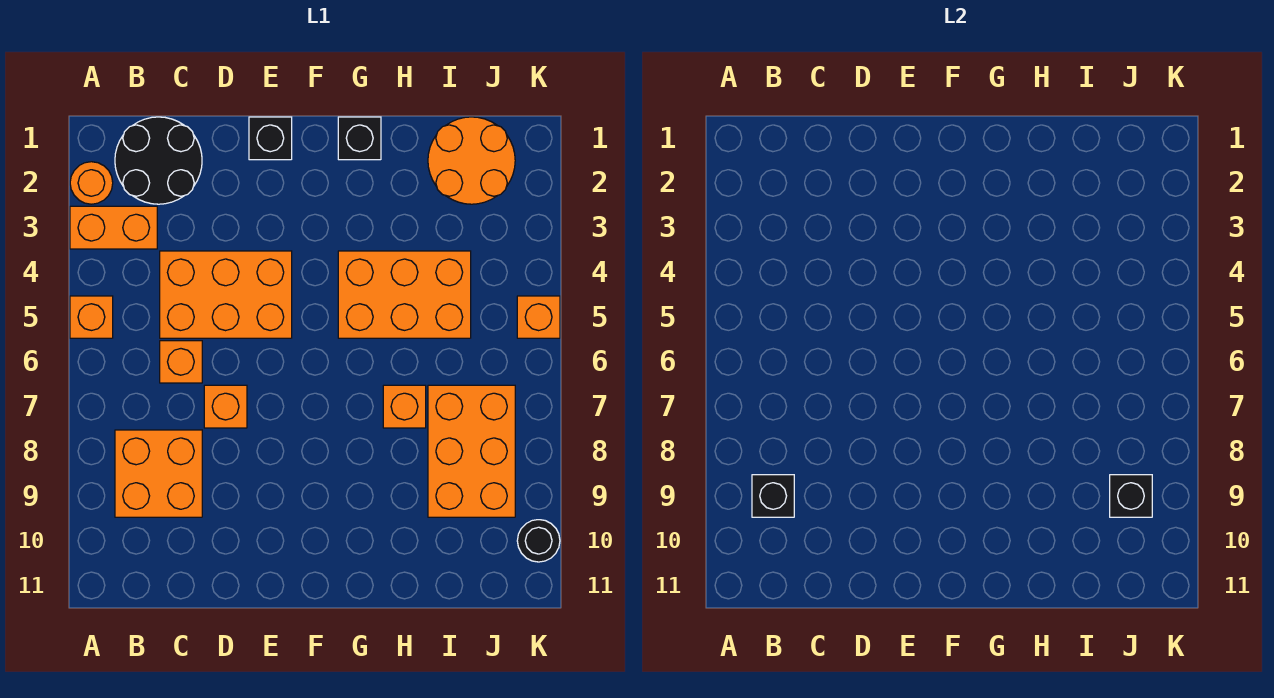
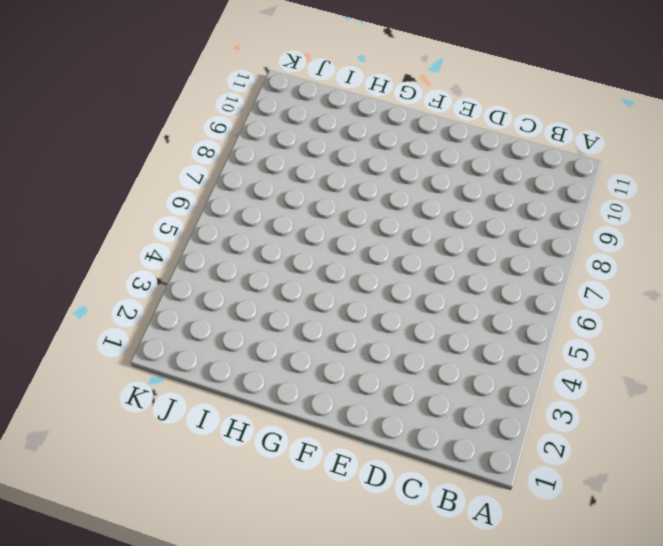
none -> orange 1x1 round brick [70,162,113,204]
none -> orange 1x2 brick [70,206,157,249]
none -> orange 1x1 brick [70,296,113,338]

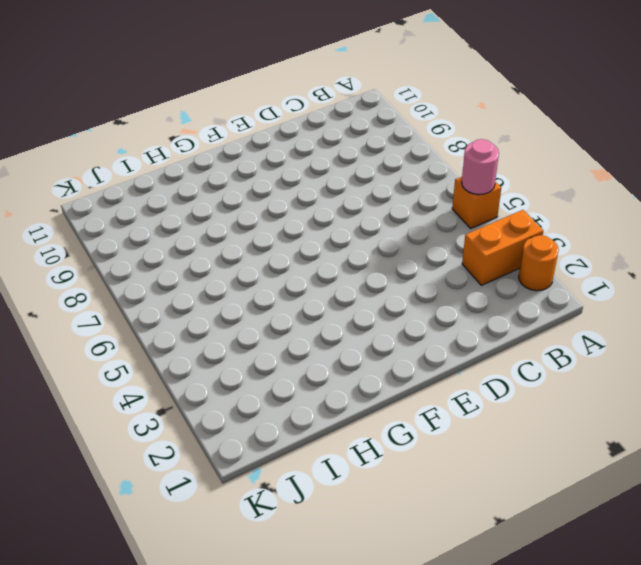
pink 1x1 round brick [462,139,499,195] -> none
none -> black 2x2 round brick [115,117,202,204]
none -> orange 2x2 brick [115,430,202,517]
none -> orange 2x3 brick [160,251,292,338]

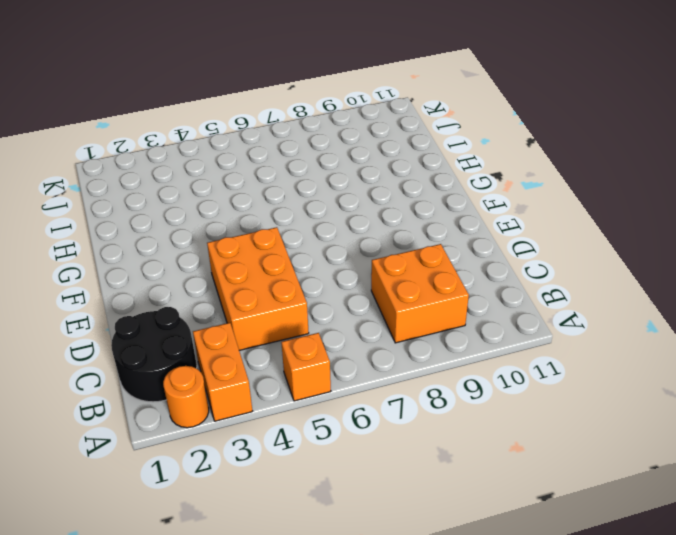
none -> orange 1x1 brick [160,341,202,383]
none -> orange 1x1 brick [204,385,247,428]
none -> black 1x1 brick [249,117,292,160]

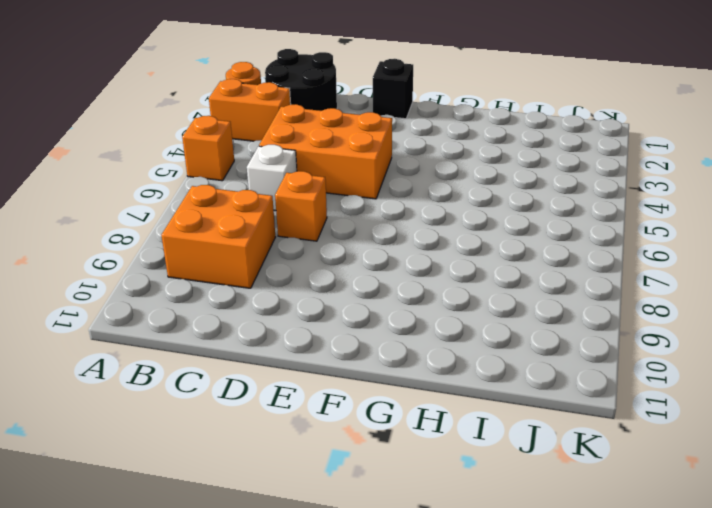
white 1x1 brick [247,145,297,211] -> orange 1x1 brick [160,341,202,383]
none -> black 1x1 brick [338,117,381,160]
none -> orange 2x3 brick [338,251,471,338]
none -> orange 1x1 brick [383,385,426,428]

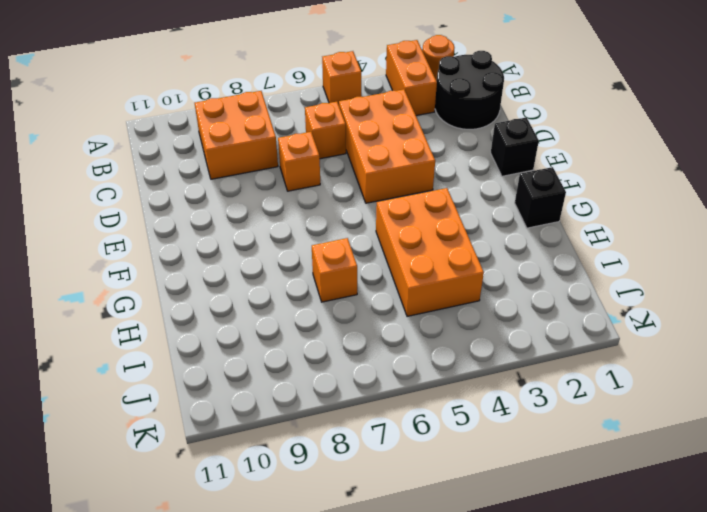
none -> orange 2x2 round brick [428,117,515,204]
none -> orange 2x3 brick [428,385,515,517]
none -> orange 1x1 brick [517,296,560,338]

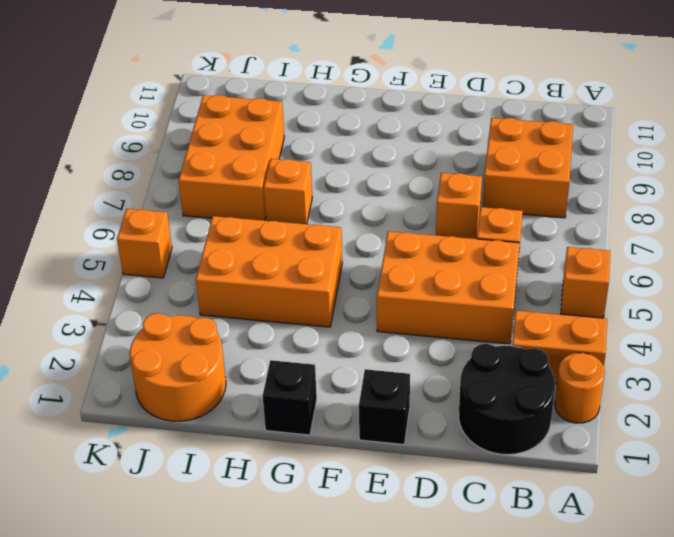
none -> black 1x1 round brick [517,520,560,562]
none -> black 1x1 brick [752,475,794,517]
none -> black 1x1 brick [1110,475,1152,517]

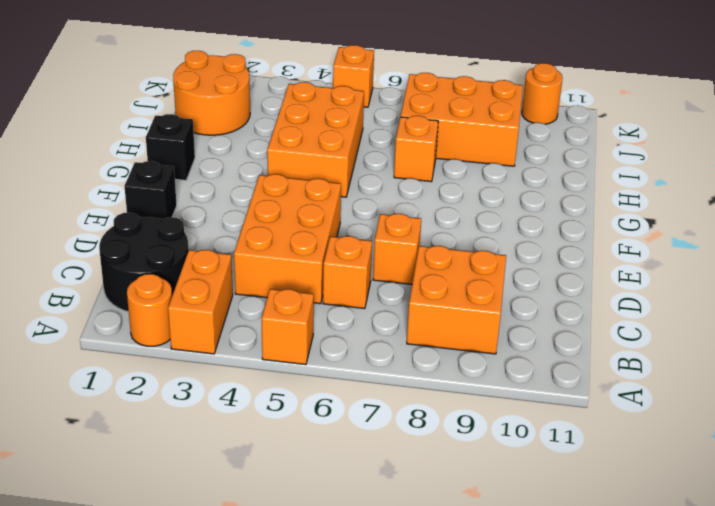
orange 1x1 round brick [522,63,563,124] -> black 1x1 round brick [517,520,560,562]
none -> black 1x1 brick [752,475,794,517]
none -> black 1x1 brick [1110,475,1152,517]

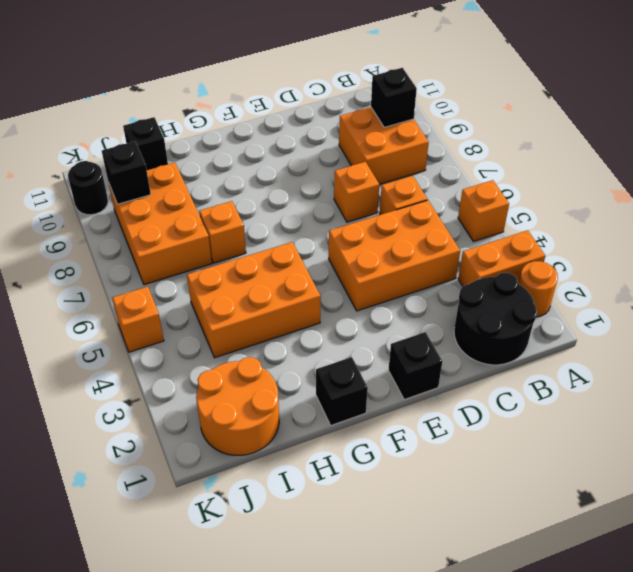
black 1x1 brick [123,117,168,170] -> none

